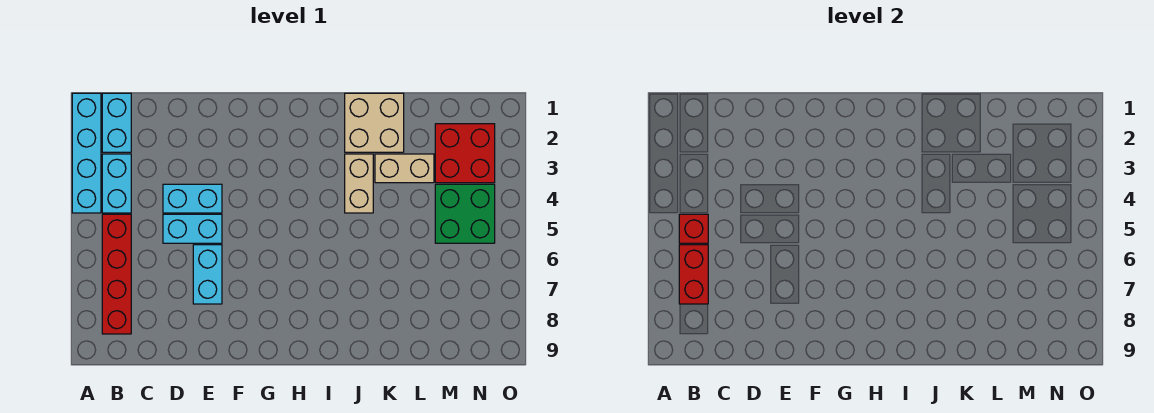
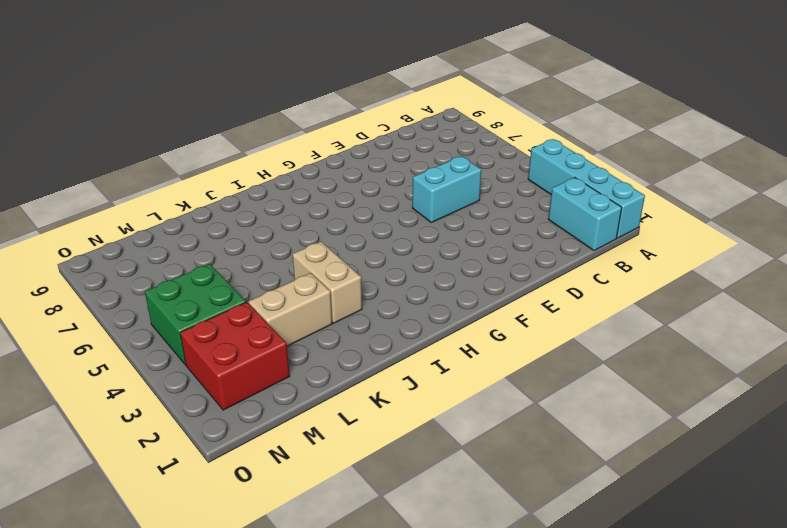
none -> cyan 1x2 brick [102,154,131,213]
none -> red 1x4 brick [102,214,131,334]
none -> cyan 1x2 brick [163,184,222,213]

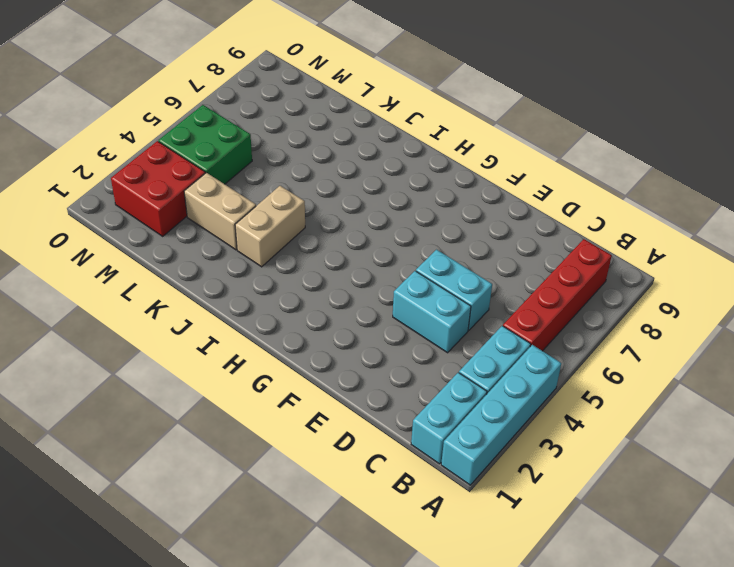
none -> cyan 1x2 brick [193,245,222,304]
none -> tan 2x2 brick [345,93,404,152]
none -> red 1x1 brick [679,214,708,243]

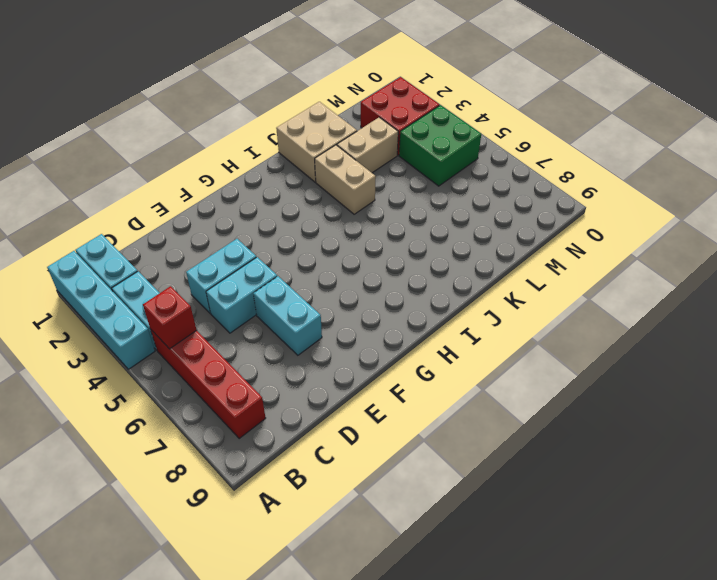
none -> red 1x2 brick [679,245,708,304]

